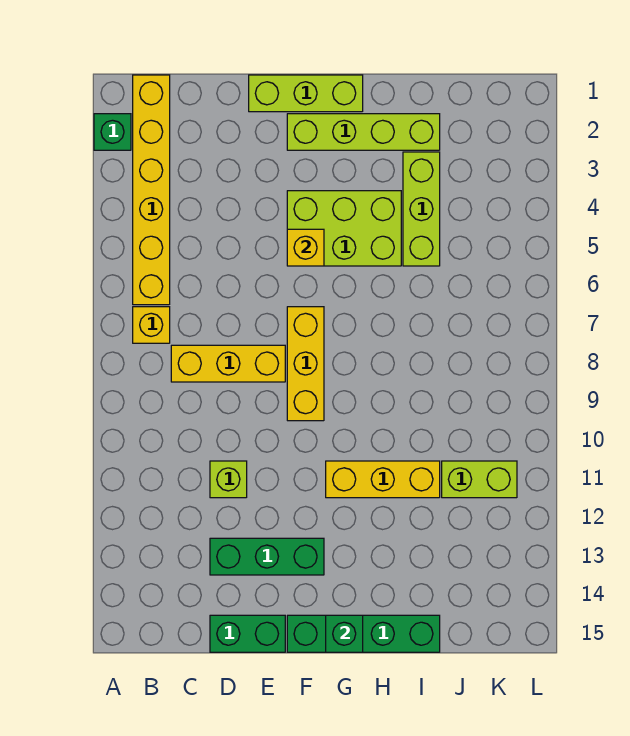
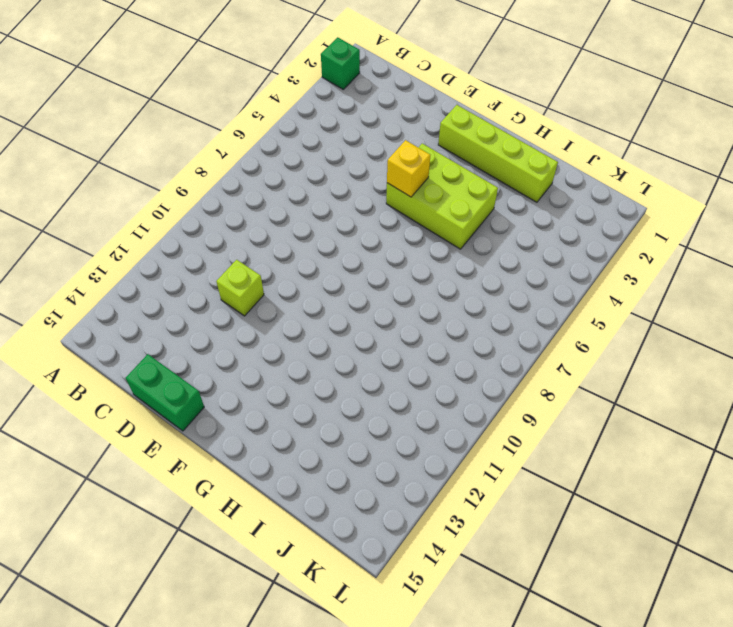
none -> yellow 1x6 brick [133,75,170,305]
none -> yellow 1x1 brick [133,307,170,343]
none -> yellow 1x3 brick [171,345,285,382]

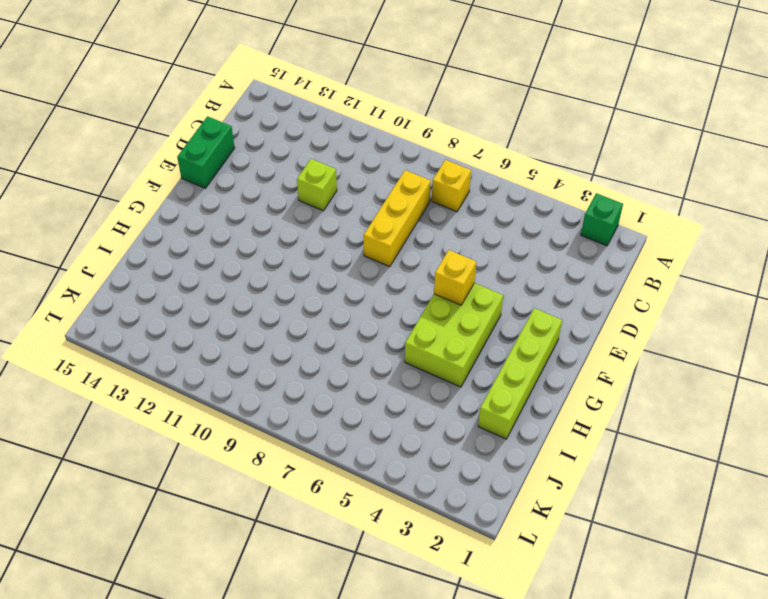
none -> yellow 1x6 brick [133,75,170,305]
none -> green 1x3 brick [210,538,324,575]
none -> lime 1x3 brick [249,75,363,112]

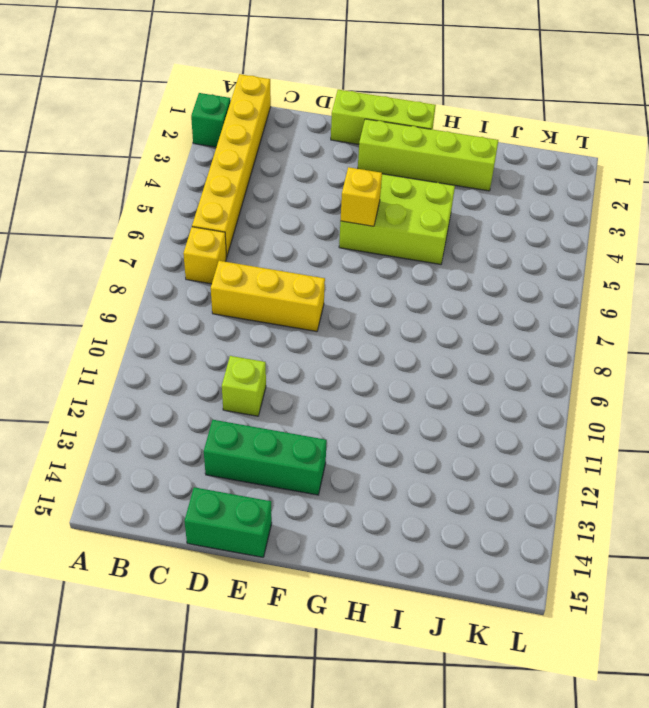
none -> yellow 1x3 brick [287,307,324,421]
none -> green 1x4 brick [287,615,440,652]
none -> yellow 1x3 brick [326,461,440,498]

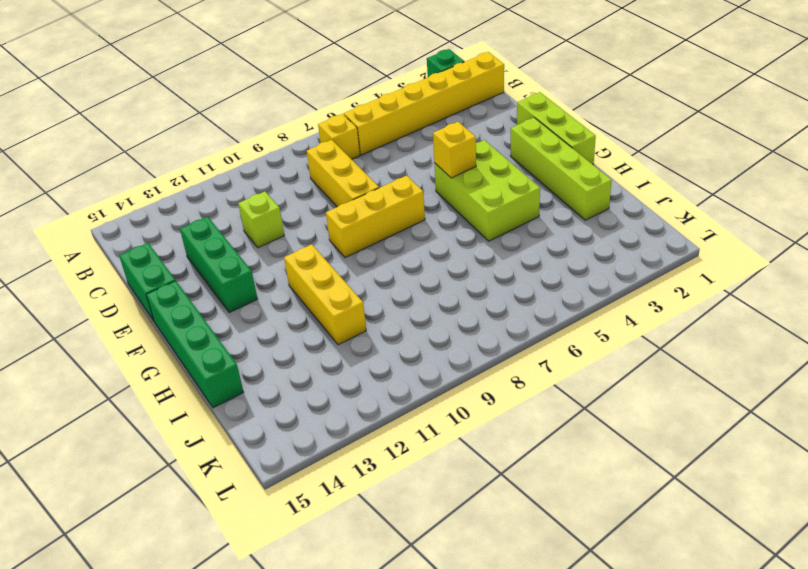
none -> lime 1x3 brick [403,152,440,266]
none -> lime 1x2 brick [442,461,517,498]
none -> green 1x1 brick [326,615,363,652]

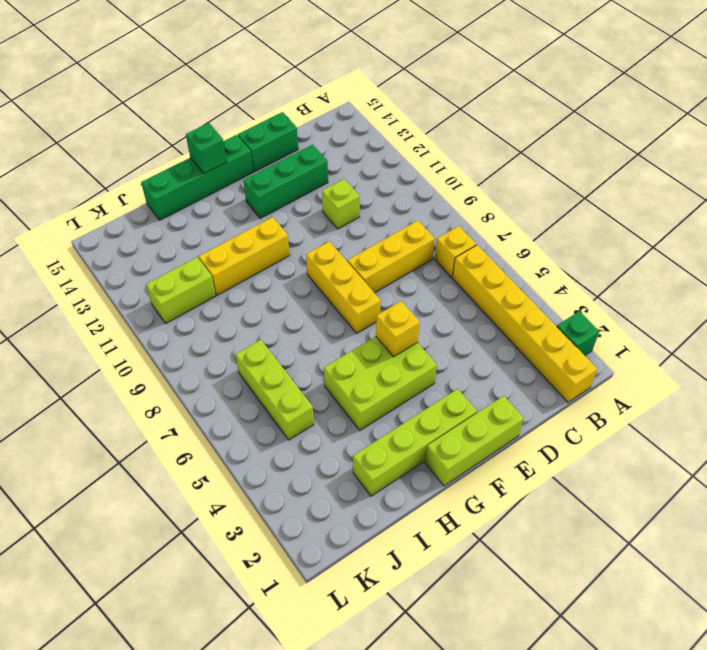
lime 1x3 brick [236,340,314,440] -> lime 1x3 brick moved to [403,152,440,266]

